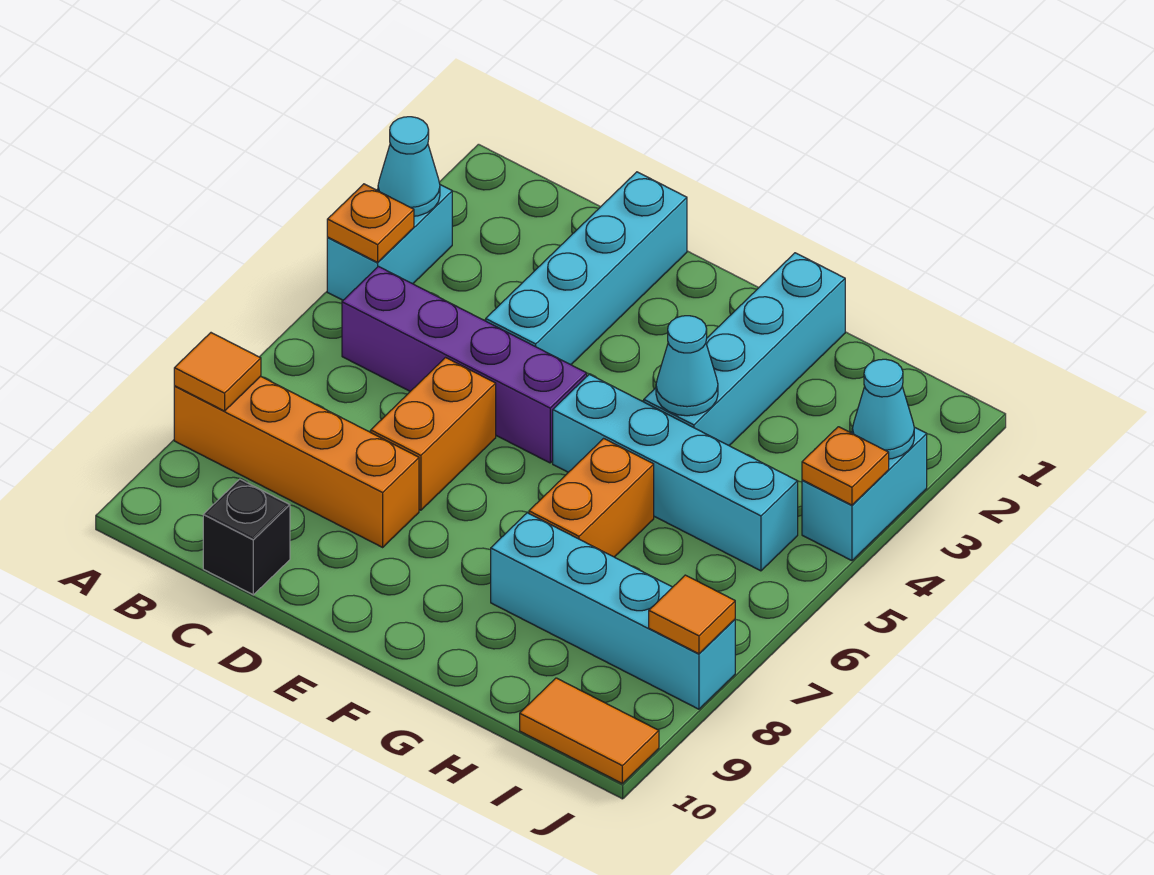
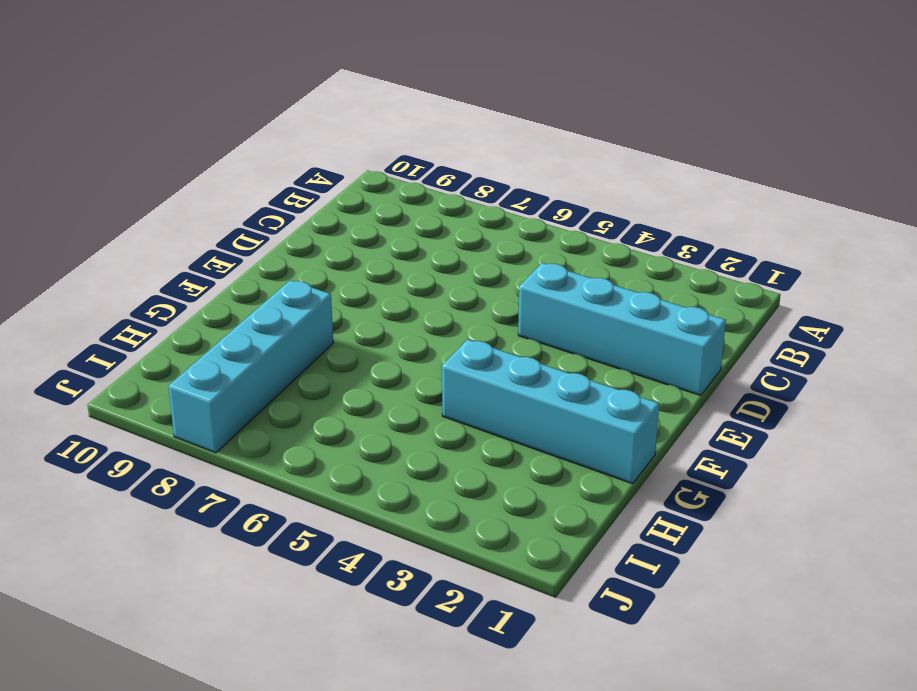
none -> cyan 1x2 brick [327,185,452,300]
none -> orange 1x4 brick [174,376,419,547]
none -> purple 1x4 brick [342,266,587,463]

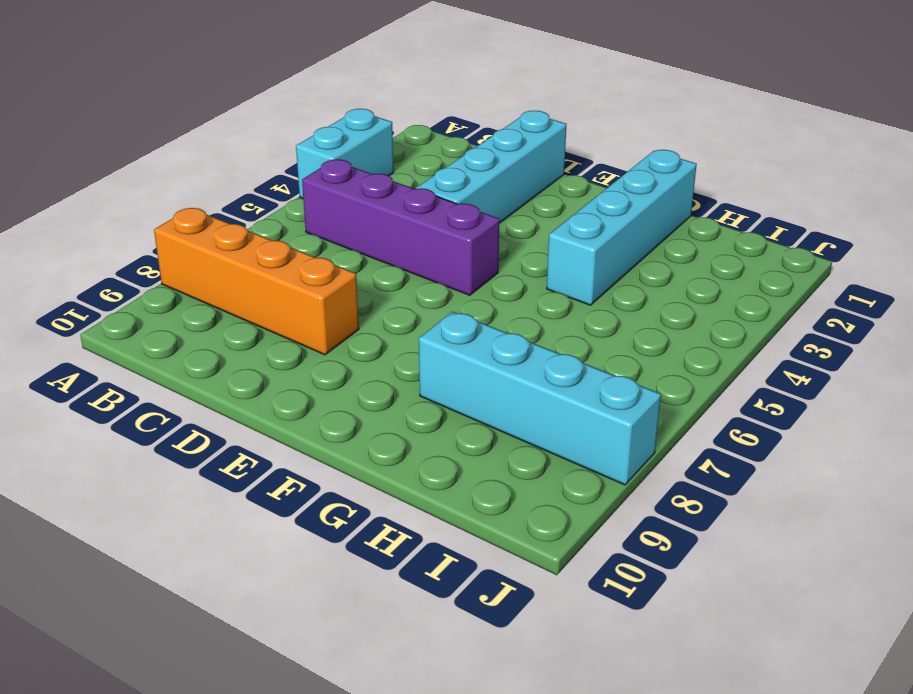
none -> black 1x1 brick [203,479,290,595]
none -> orange 1x2 brick [371,358,496,510]
none -> cyan 1x4 brick [553,374,798,571]

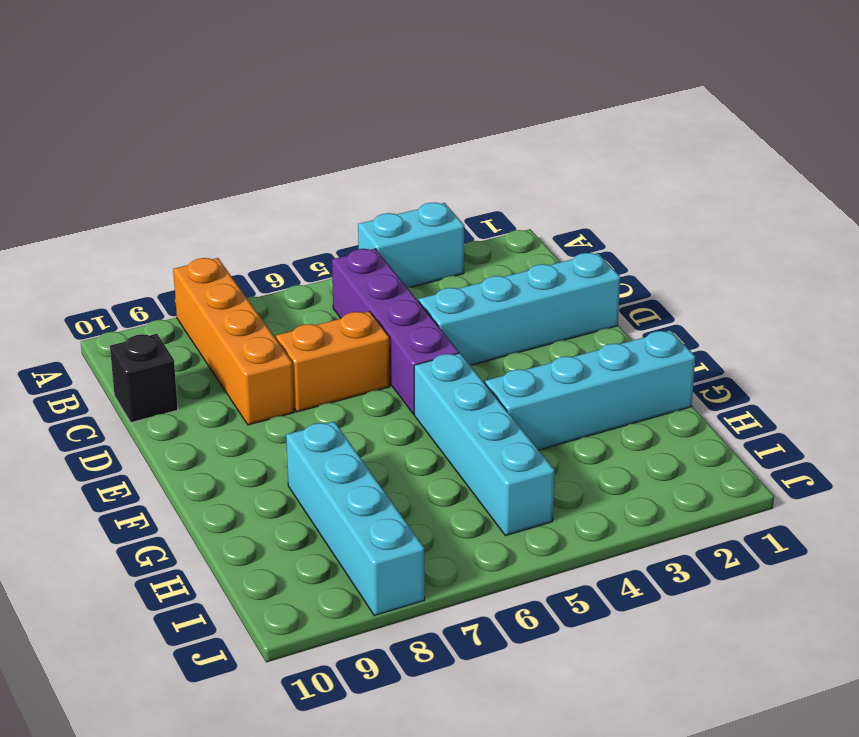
none -> orange 1x2 brick [529,438,654,557]
none -> orange 1x2 tile [520,678,659,783]
none -> cyan 1x2 brick [802,427,927,561]

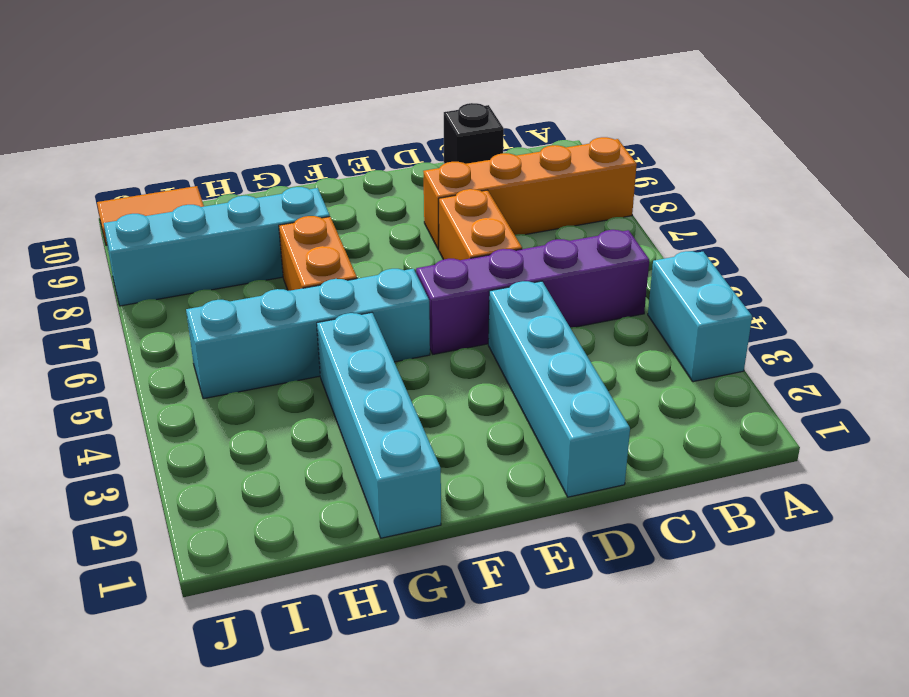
none -> cyan 1x2 brick [802,427,927,561]
none -> cyan 1x1 cone [378,117,440,216]
none -> orange 1x1 plate [327,184,414,262]

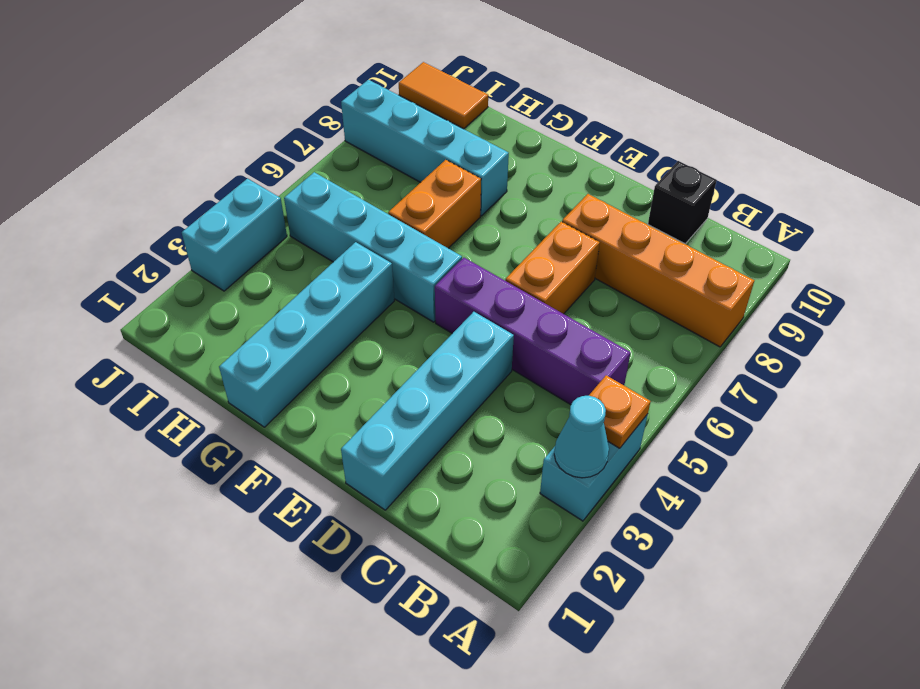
none -> orange 1x1 tile [174,333,261,411]
none -> cyan 1x1 cone [656,316,718,416]
none -> cyan 1x1 cone [852,359,914,459]

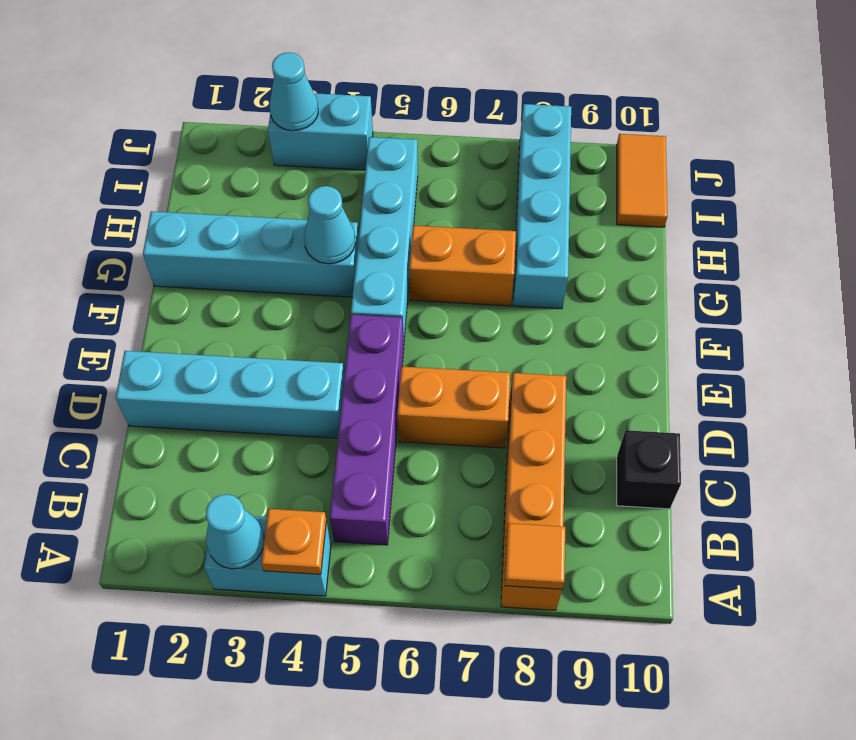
none -> orange 1x1 plate [802,427,889,505]
none -> orange 1x1 tile [649,575,735,654]

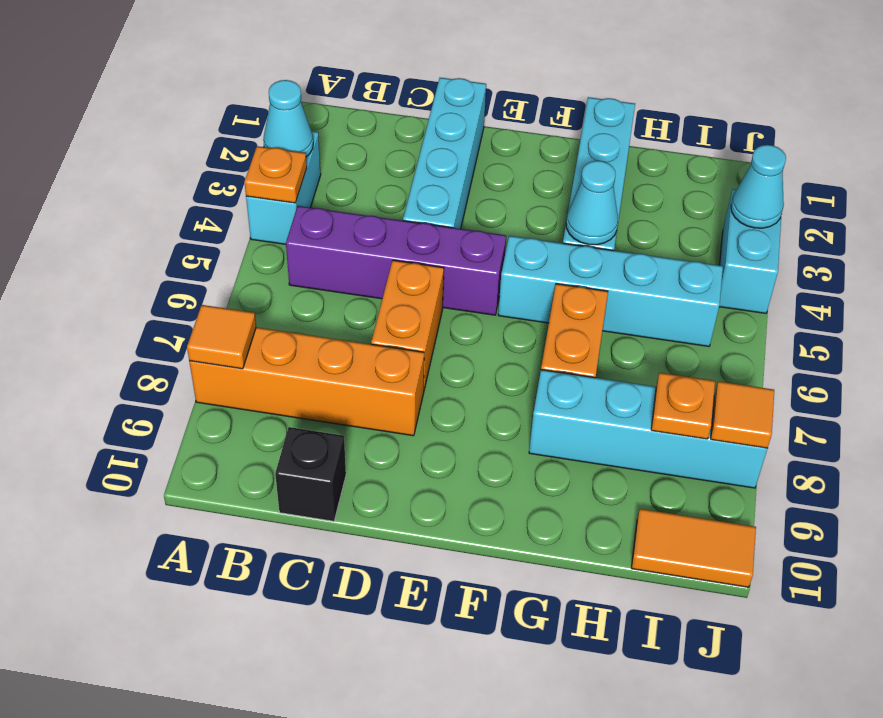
orange 1x1 plate [651,373,715,439] -> orange 1x1 plate moved to [802,427,889,505]

